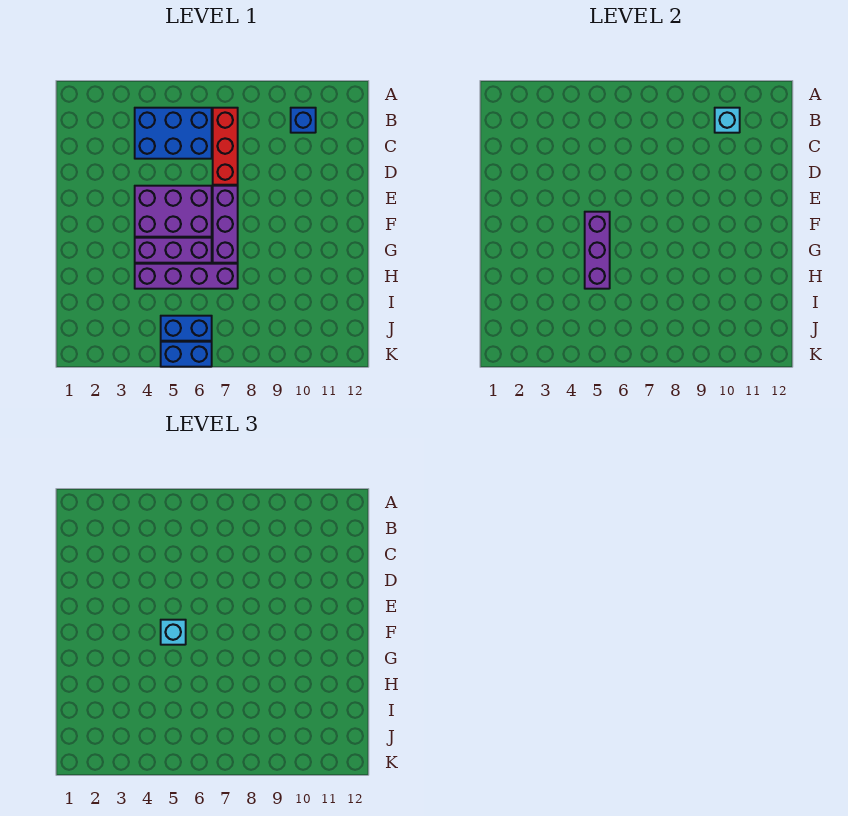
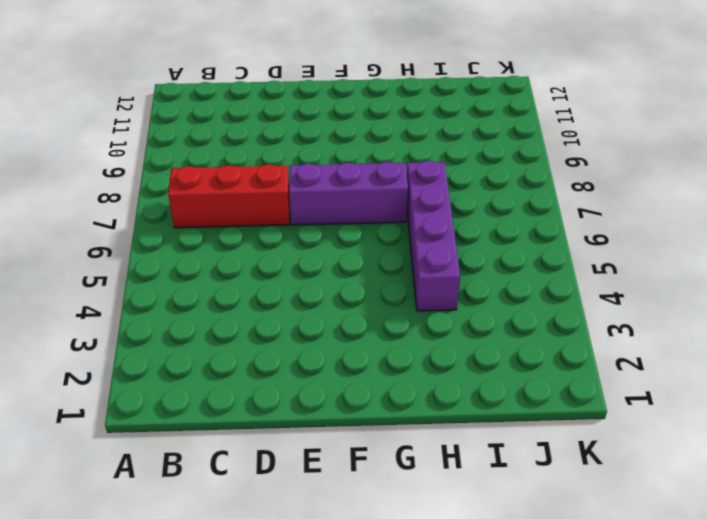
none -> blue 2x3 brick [135,108,212,159]
none -> blue 1x1 brick [291,108,316,133]
none -> purple 2x3 brick [135,186,212,237]

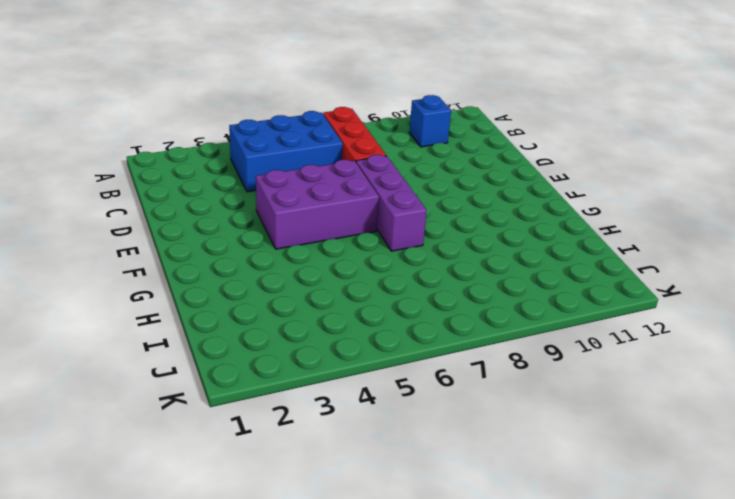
none -> purple 1x3 brick [135,238,212,263]
none -> purple 1x4 brick [135,264,238,289]
none -> blue 1x2 brick [161,316,212,341]

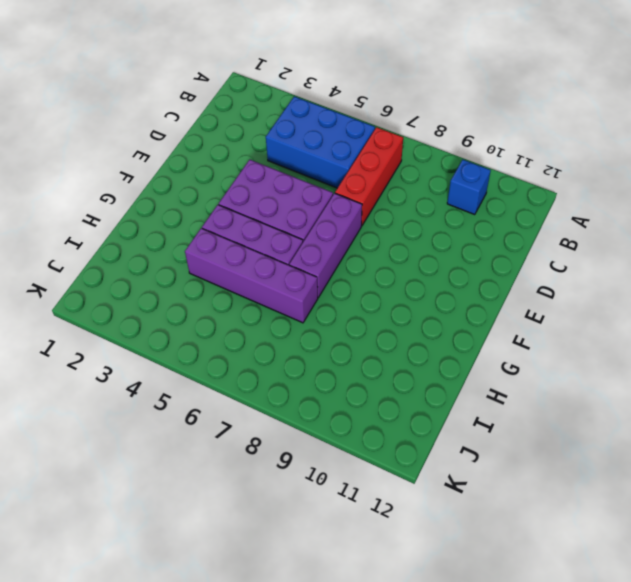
none -> blue 1x2 brick [161,316,212,341]
none -> blue 1x2 brick [161,342,212,367]
none -> cyan 1x1 brick [715,108,740,133]

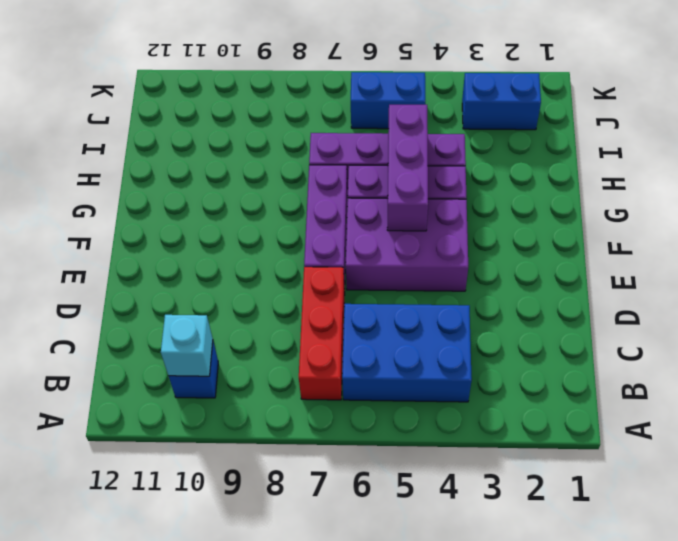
blue 1x2 brick [462,73,541,130] -> blue 1x2 brick moved to [161,342,212,367]
none -> cyan 1x1 brick [161,620,186,645]

